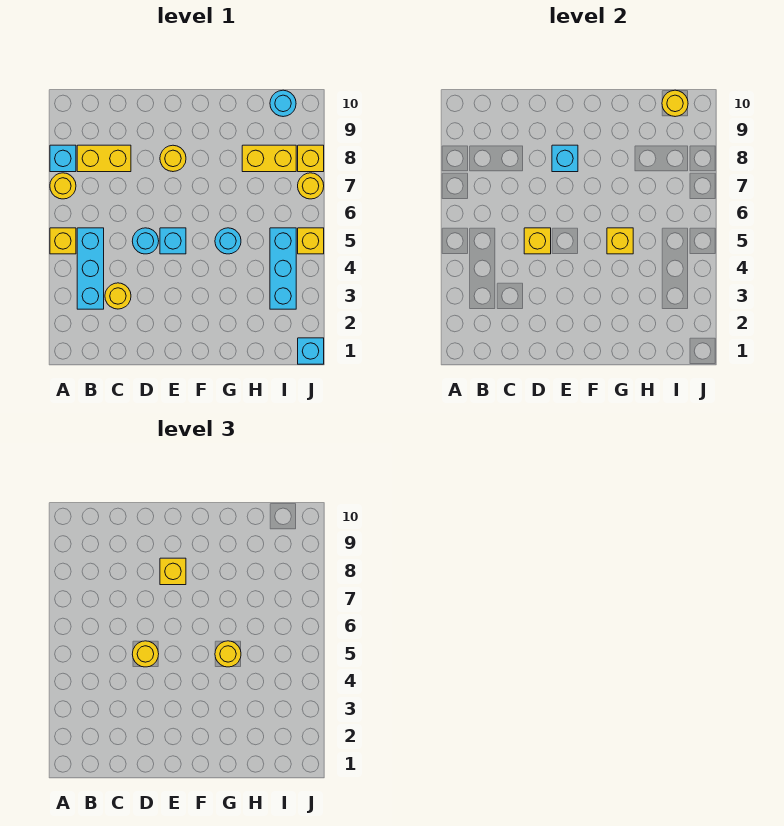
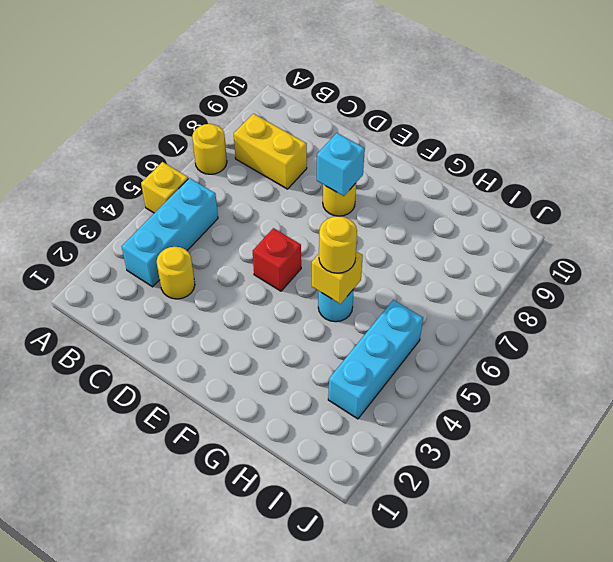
red 1x1 brick [253,228,301,291] -> cyan 1x1 brick [160,228,186,254]
none -> cyan 1x1 brick [50,145,76,172]
none -> cyan 1x1 round brick [132,228,159,254]
none -> yellow 1x2 brick [242,145,296,172]

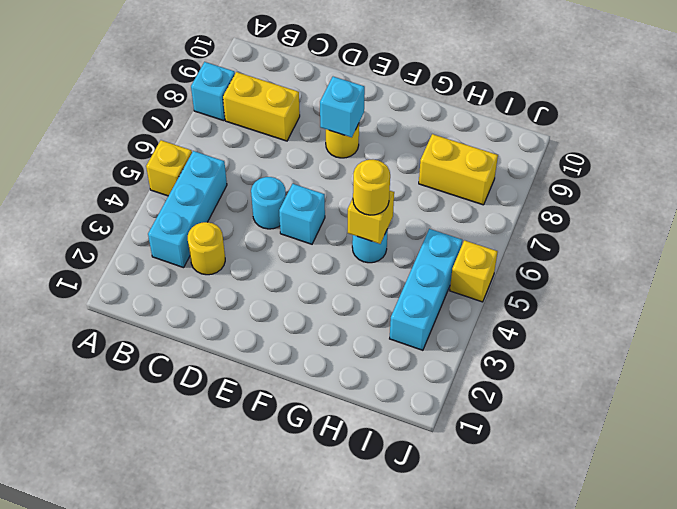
none -> yellow 1x1 round brick [50,173,76,199]
none -> cyan 1x1 round brick [270,90,296,117]
none -> cyan 1x1 brick [298,338,324,364]

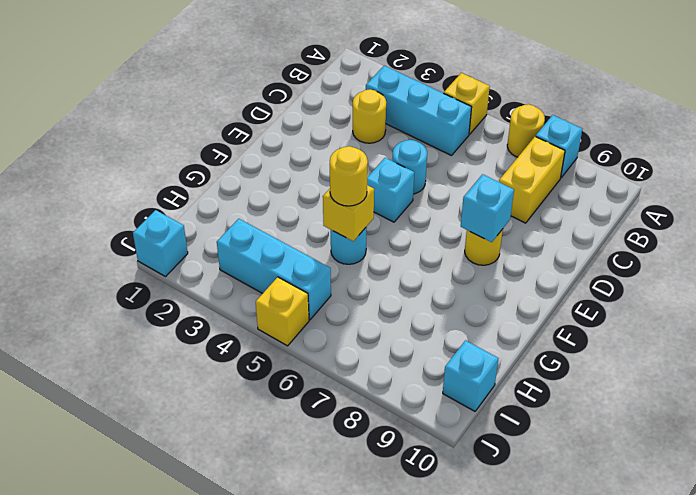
cyan 1x1 brick [443,341,499,411] -> cyan 1x1 round brick [270,90,296,117]
none -> yellow 1x2 brick [242,145,296,172]
none -> yellow 1x1 round brick [298,173,324,199]
none -> yellow 1x1 brick [298,145,324,172]

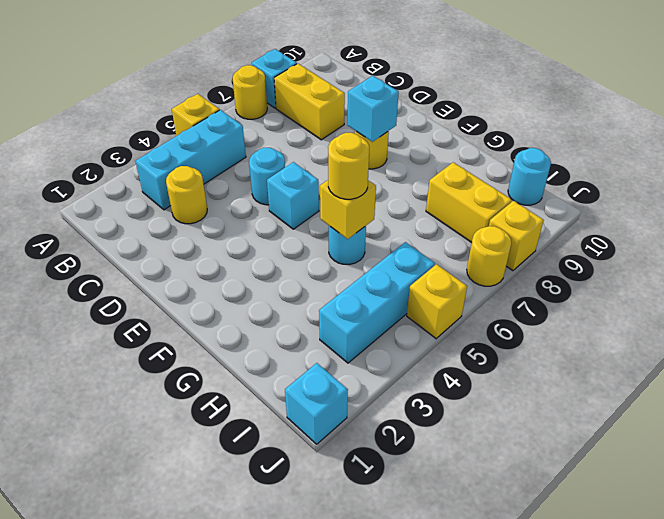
none -> yellow 1x1 brick [524,228,551,254]
none -> yellow 1x1 round brick [662,90,688,117]
none -> yellow 1x1 round brick [132,641,159,667]

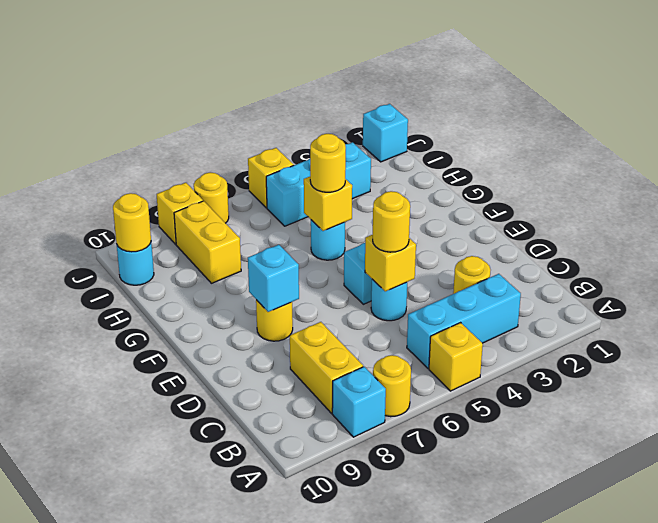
none -> yellow 1x1 brick [160,558,186,585]

